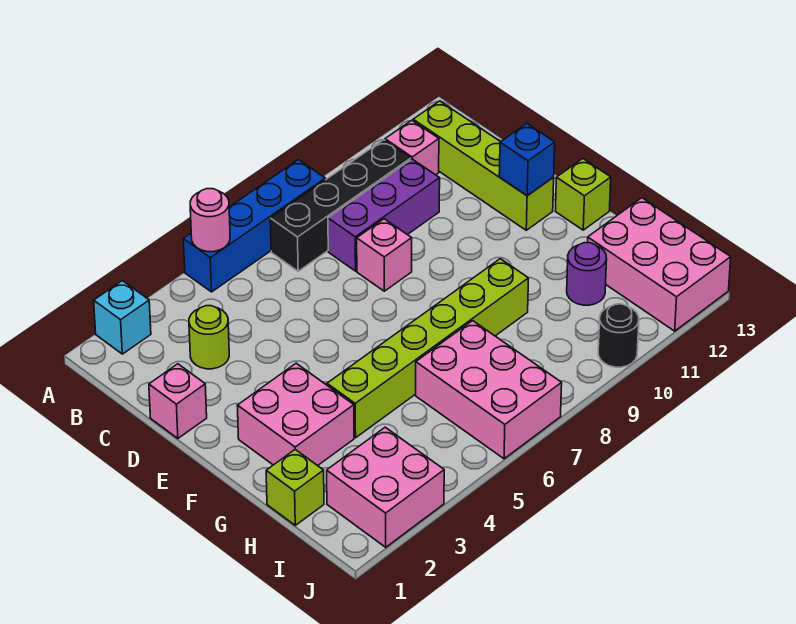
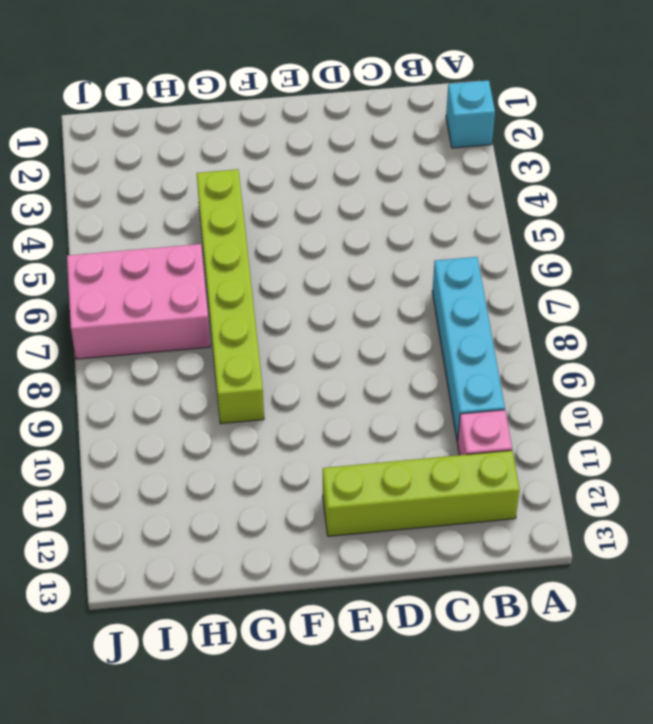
cyan 1x4 brick [432,257,505,442] -> black 1x4 brick [270,140,411,271]
none -> blue 1x4 brick [183,160,325,292]
none -> lime 1x1 round brick [189,306,229,369]
none -> purple 1x3 brick [328,159,440,271]

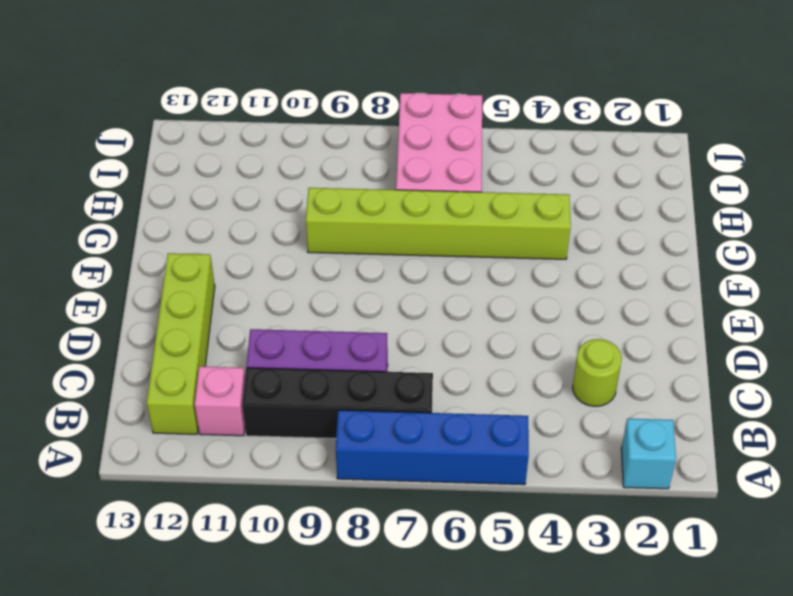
none -> pink 1x1 brick [149,364,207,438]
none -> pink 1x1 brick [357,219,412,291]
none -> pink 2x2 brick [237,363,354,466]

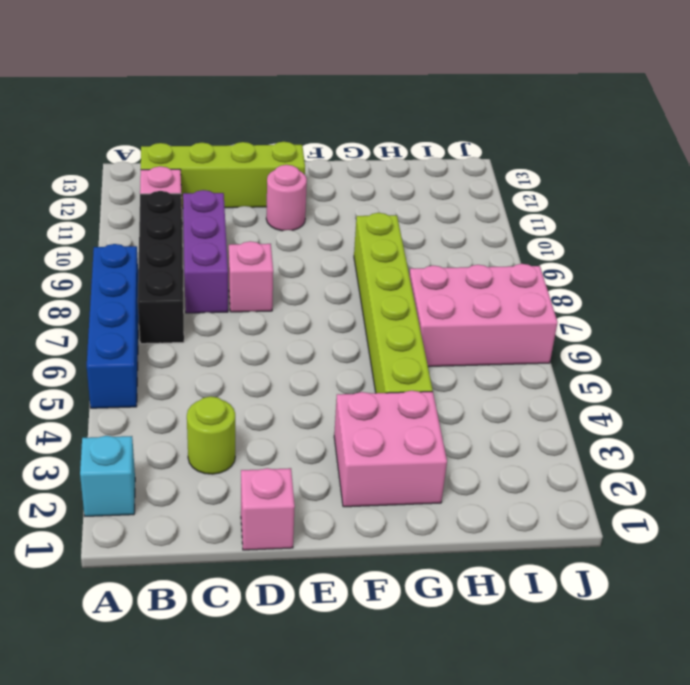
pink 1x1 round brick [266,165,307,231] -> pink 1x1 round brick moved to [190,189,230,252]
none -> lime 1x1 brick [555,159,611,230]
none -> lime 1x1 brick [266,450,324,525]
none -> purple 1x1 round brick [567,243,607,305]

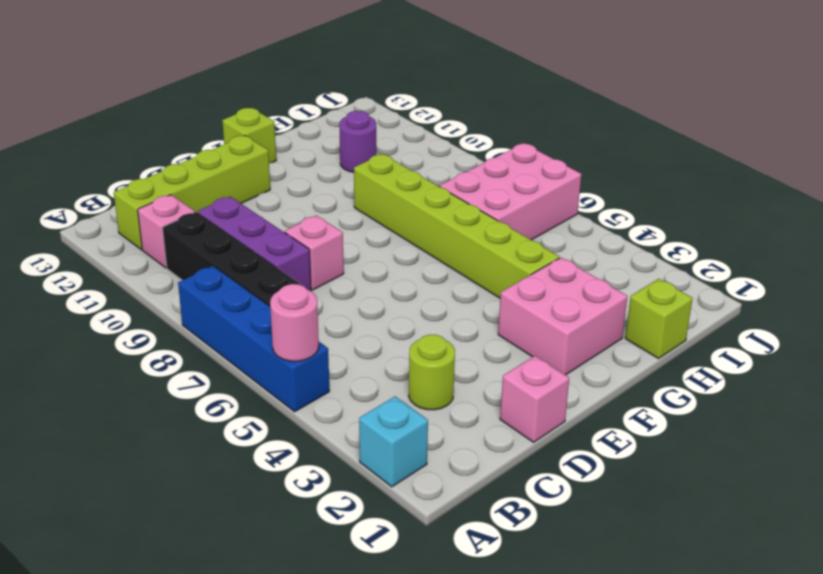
none -> pink 2x3 brick [587,198,731,331]
none -> pink 2x2 brick [327,427,444,547]
none -> black 1x1 round brick [598,304,639,367]

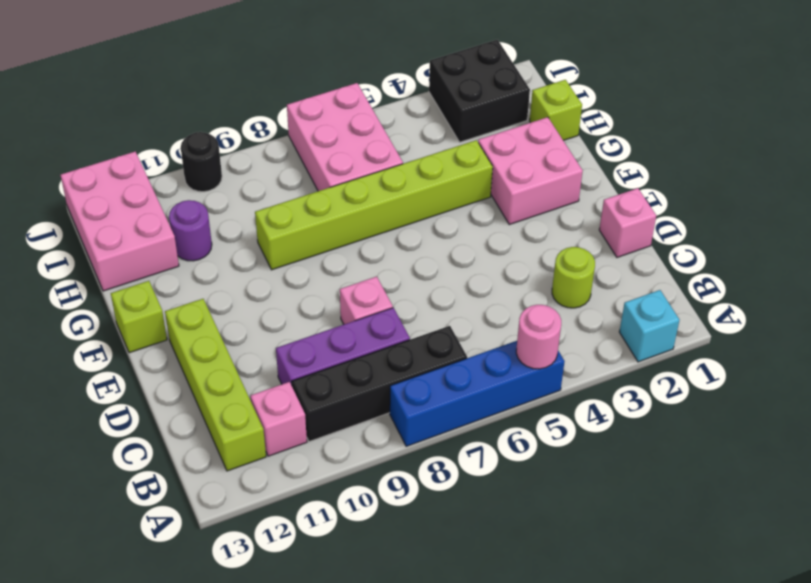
black 2x2 brick [429,40,530,142] -> pink 2x2 brick [327,427,444,547]
none -> blue 1x1 brick [499,124,555,196]

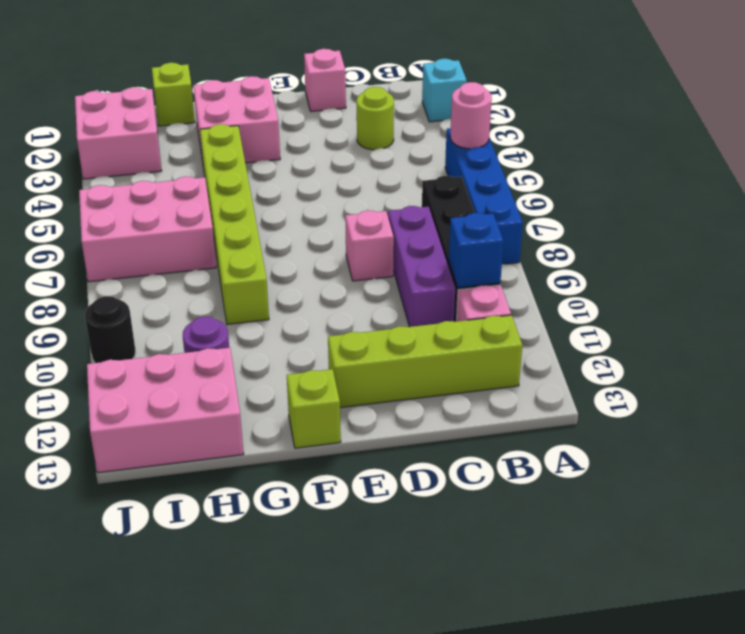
blue 1x1 brick [449,213,503,288] -> blue 1x1 brick moved to [499,124,555,196]

